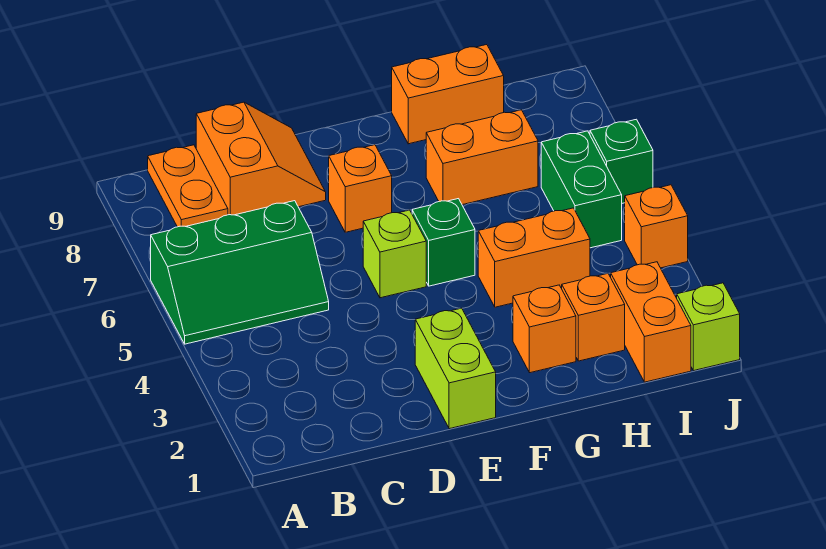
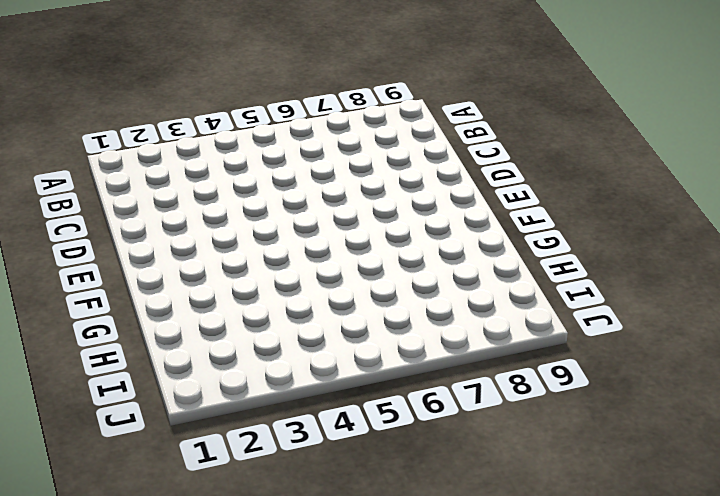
none -> green 2x3 slope [151,201,329,344]
none -> orange 1x2 plate [148,145,228,227]
none -> orange 2x2 slope [196,102,326,215]

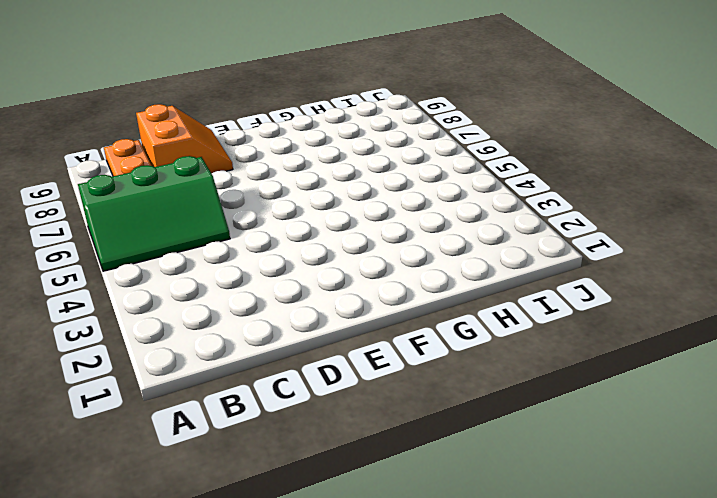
none -> lime 1x2 brick [415,308,496,429]
none -> lime 1x1 brick [363,210,426,298]
none -> orange 1x1 brick [329,145,392,232]

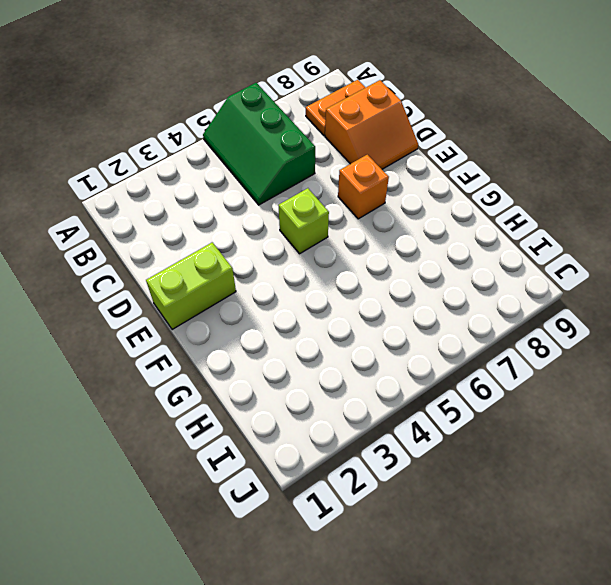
none -> green 1x1 brick [412,199,475,286]
none -> orange 1x1 brick [513,285,576,373]
none -> orange 1x2 brick [478,208,590,307]

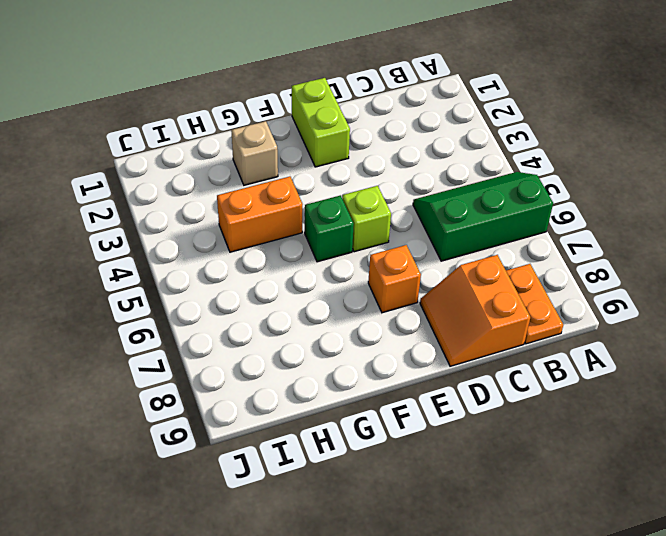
tan 1x1 brick [231,121,278,185] -> orange 1x1 brick [513,285,576,373]
none -> orange 1x2 brick [426,110,538,205]
none -> orange 1x2 brick [392,45,504,144]
none -> orange 1x1 brick [562,273,625,361]

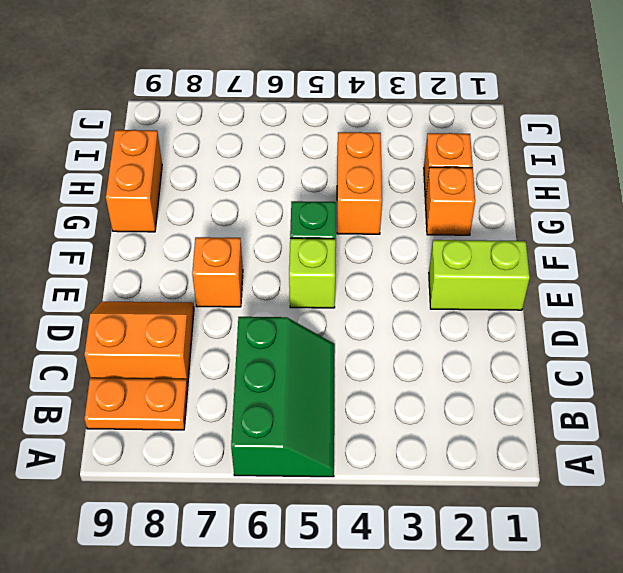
none -> orange 1x2 brick [426,110,538,205]
none -> orange 1x2 brick [611,262,691,382]
none -> green 1x2 brick [541,131,622,248]

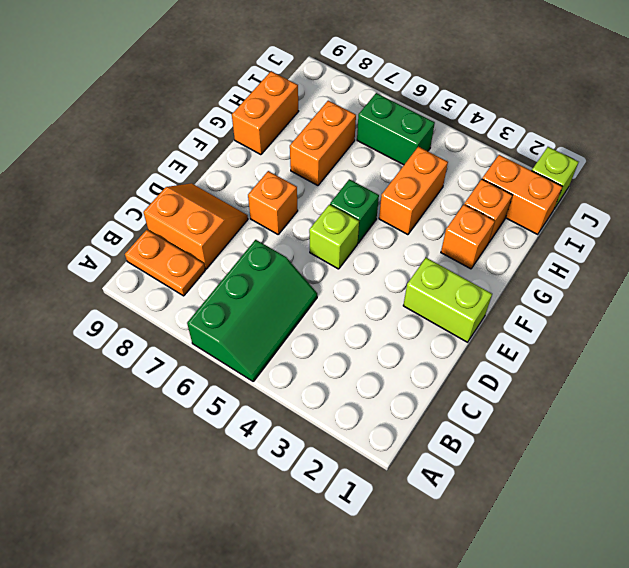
none -> orange 1x1 brick [625,185,688,268]
none -> green 1x1 brick [590,119,653,203]

